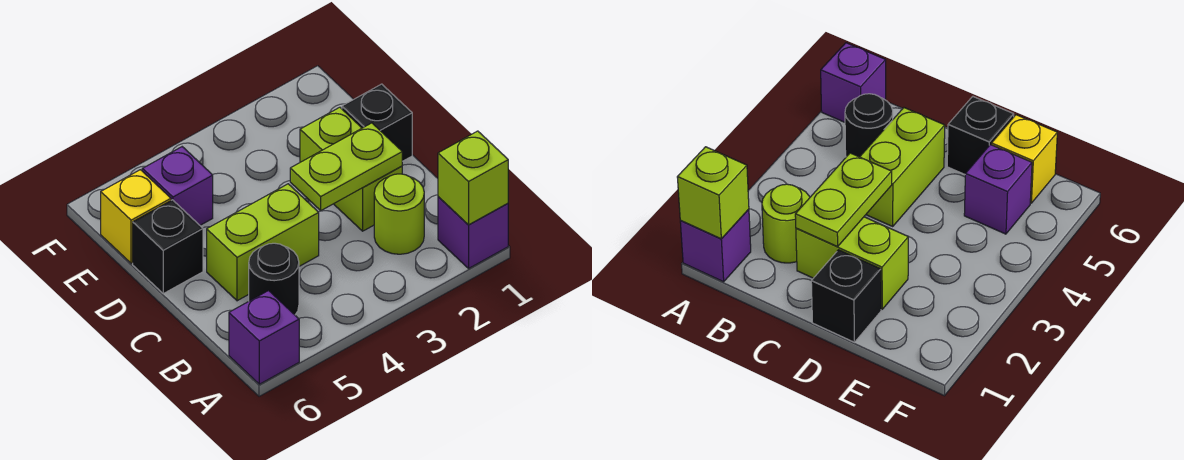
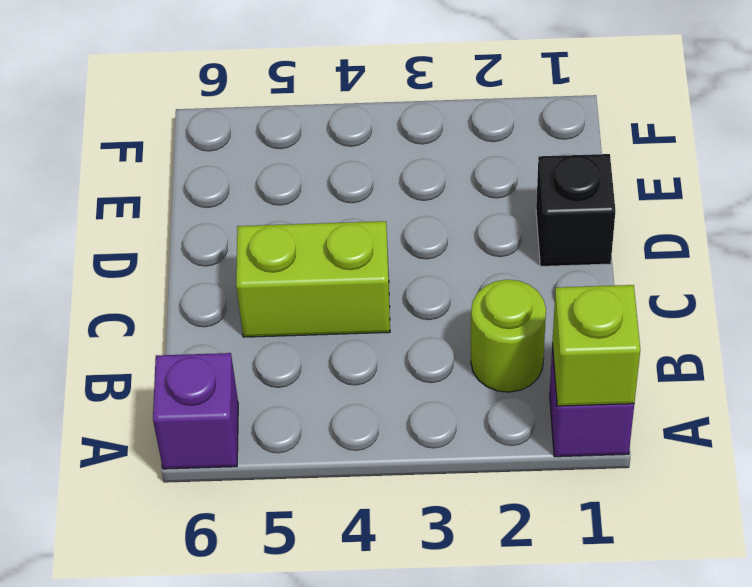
none -> black 1x1 round brick [249,243,299,315]
none -> lime 1x2 brick [300,107,402,231]
none -> black 1x1 brick [133,200,203,294]

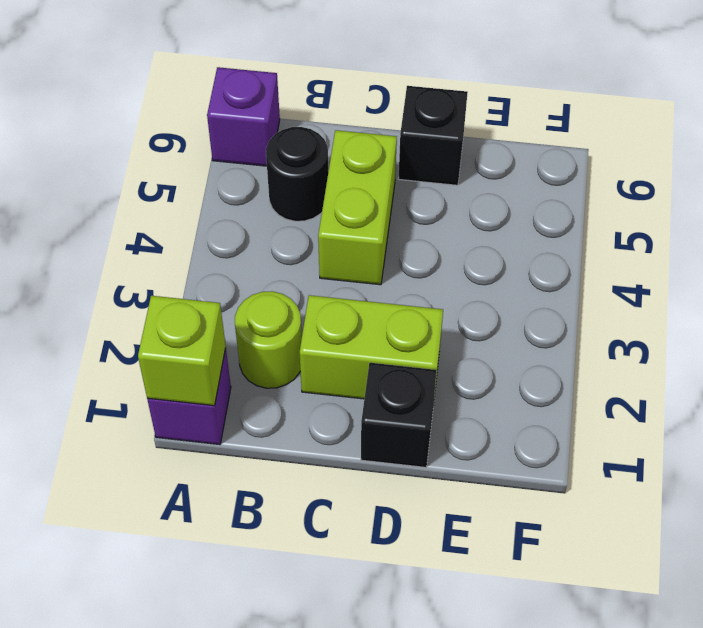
none -> purple 1x1 brick [142,147,213,225]
none -> yellow 1x1 brick [101,170,171,263]
none -> lime 1x2 plate [290,123,402,211]

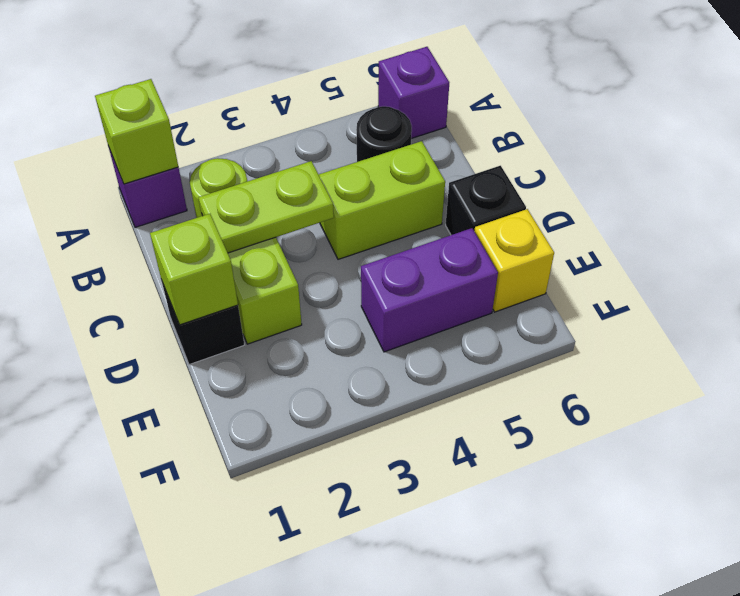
lime 1x1 brick [150,214,238,325] -> none
purple 1x2 brick [361,228,498,352] -> purple 1x1 brick [142,147,213,225]

